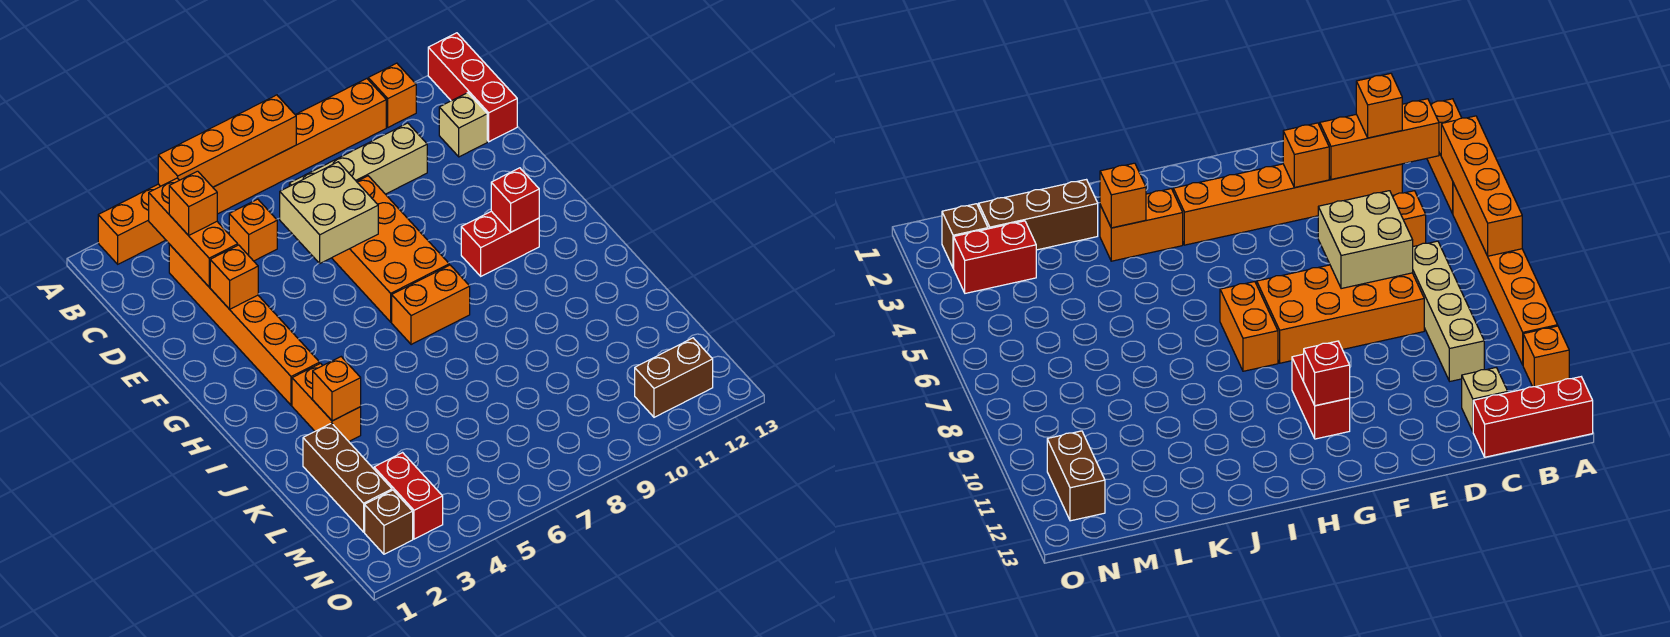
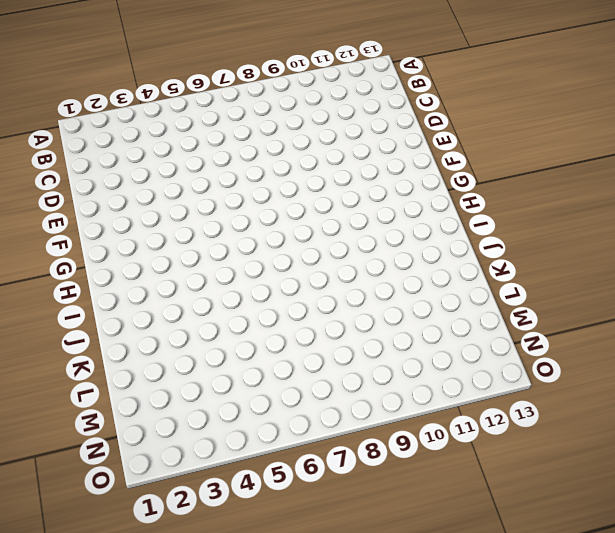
none -> orange 1x3 brick [98,184,165,264]
none -> orange 1x6 brick [213,79,386,214]
none -> orange 1x1 brick [368,63,416,127]

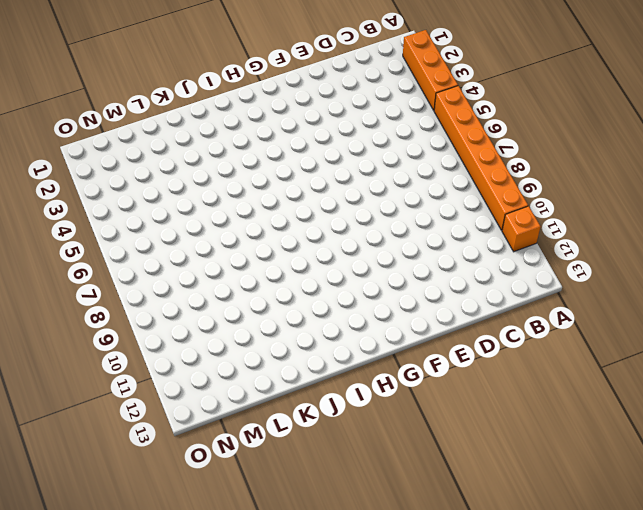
none -> red 1x3 brick [428,33,517,142]
none -> orange 1x6 brick [169,244,320,405]
none -> orange 1x1 brick [229,199,277,261]

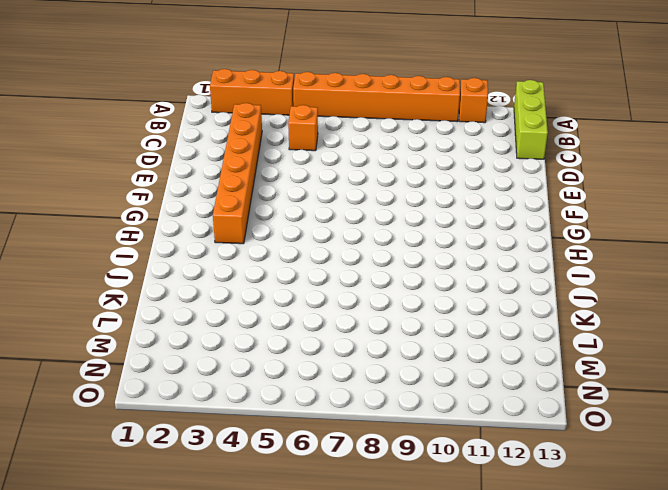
lime 1x3 brick [514,80,548,159] -> red 1x3 brick [428,33,517,142]
none -> tan 1x4 brick [289,123,427,194]
none -> tan 1x1 brick [439,93,487,157]
none -> orange 2x4 brick [332,176,449,322]

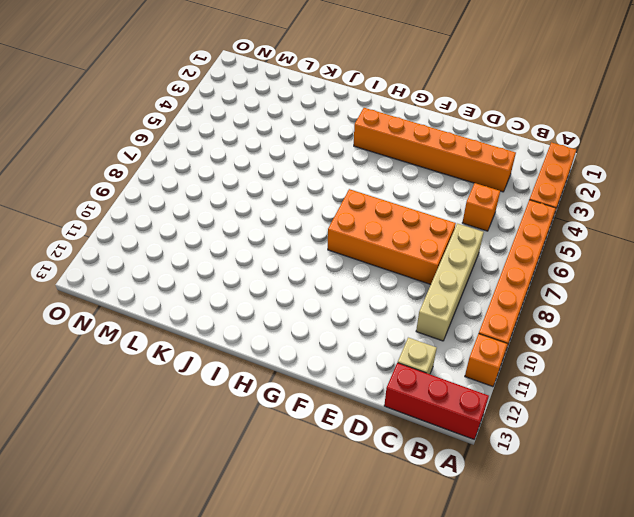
none -> red 1x2 brick [461,211,539,276]
none -> orange 1x2 brick [392,265,470,345]
none -> orange 1x2 brick [292,363,361,441]

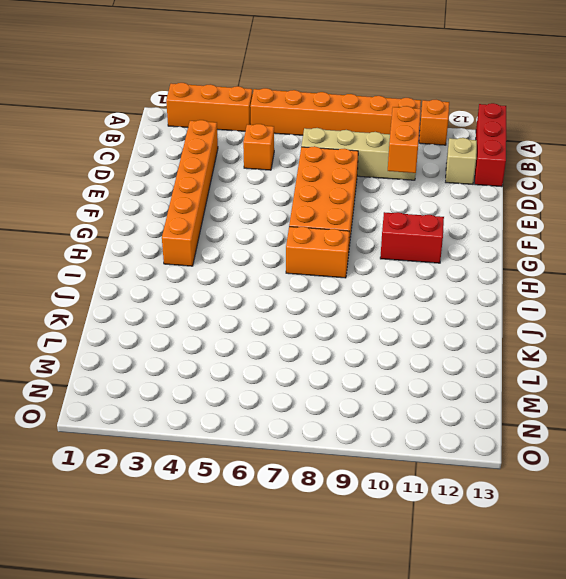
orange 1x2 brick [388,106,421,173] -> orange 1x2 brick moved to [292,363,361,441]
none -> brown 1x3 brick [303,423,392,532]
none -> red 1x2 brick [374,453,443,539]
none -> brown 1x1 brick [365,490,413,554]

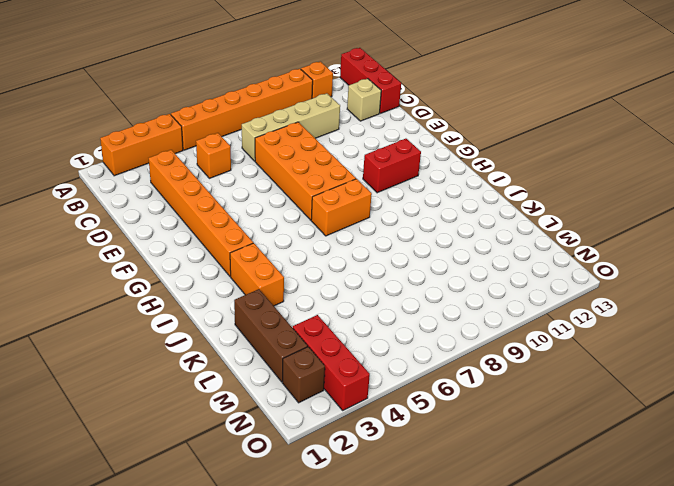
red 1x3 brick [293,315,370,410] -> red 1x2 brick [374,453,443,539]
none -> brown 1x2 brick [635,338,713,417]
none -> orange 1x4 brick [158,95,296,187]
none -> orange 1x3 brick [149,178,238,287]

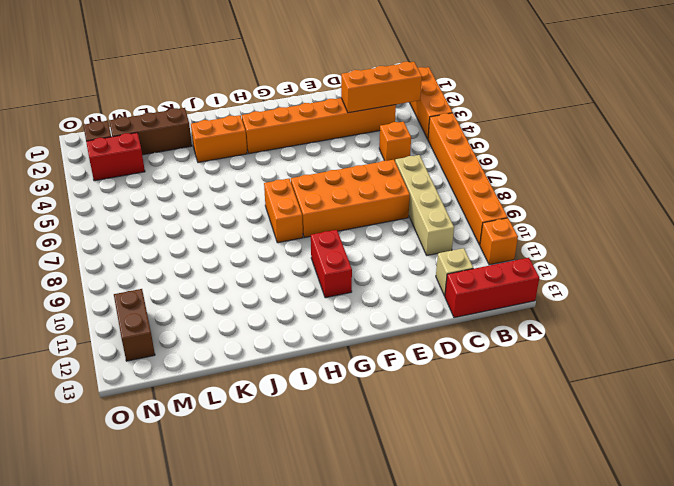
none -> orange 1x4 brick [158,95,296,187]
none -> tan 2x2 brick [280,162,378,263]
none -> orange 1x1 brick [210,245,258,309]

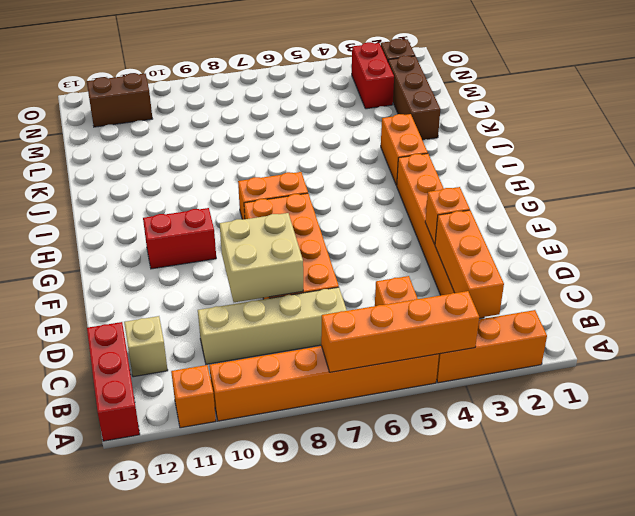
tan 2x2 brick [220,213,303,302] -> tan 2x2 brick moved to [280,162,378,263]
none -> red 1x1 brick [491,168,539,232]
none -> orange 1x1 brick [313,357,361,421]
none -> orange 1x1 brick [169,171,217,235]

